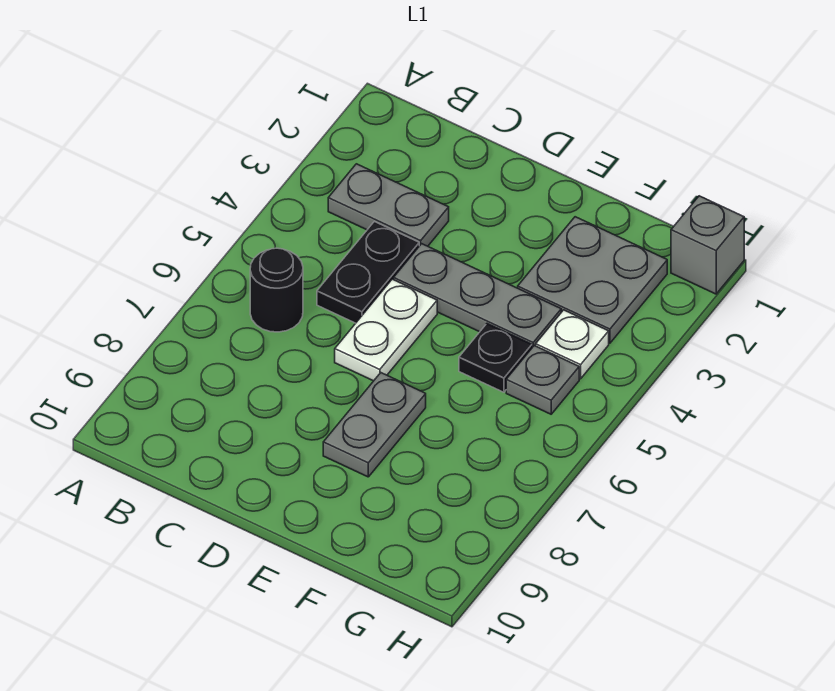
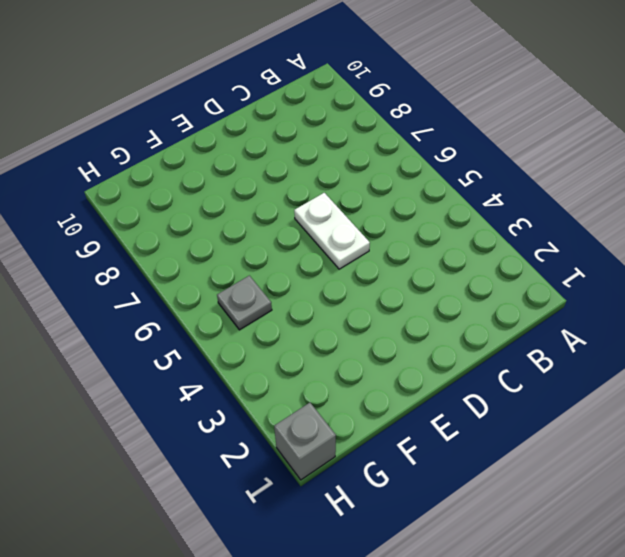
none -> grey 1x2 plate [328,164,449,246]
none -> black 1x1 round brick [250,248,303,332]

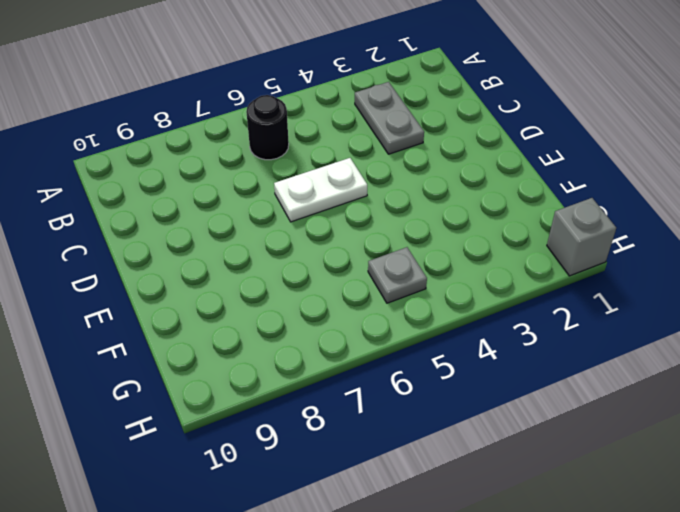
none -> black 1x2 plate [317,222,419,323]
none -> grey 1x3 plate [394,244,561,347]

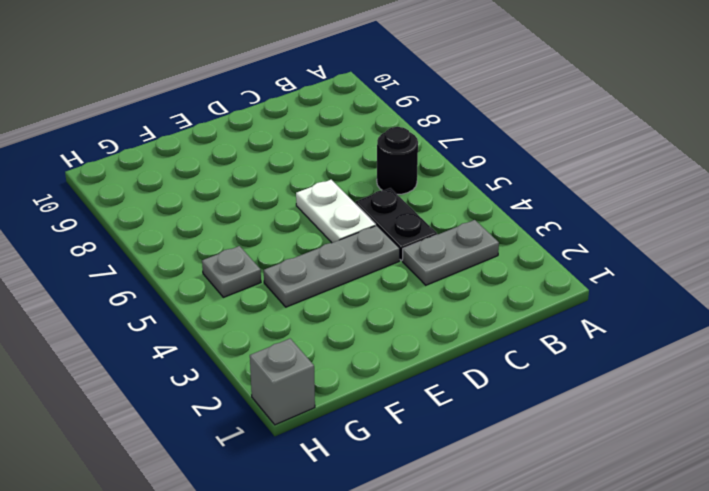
none -> grey 1x2 plate [323,373,426,477]
none -> grey 2x2 plate [518,217,667,343]

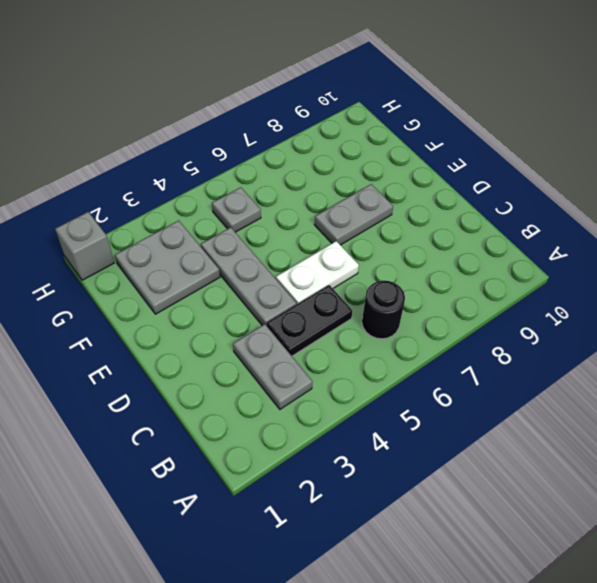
none -> black 1x1 plate [459,324,532,392]
none -> white 1x1 plate [536,310,609,379]

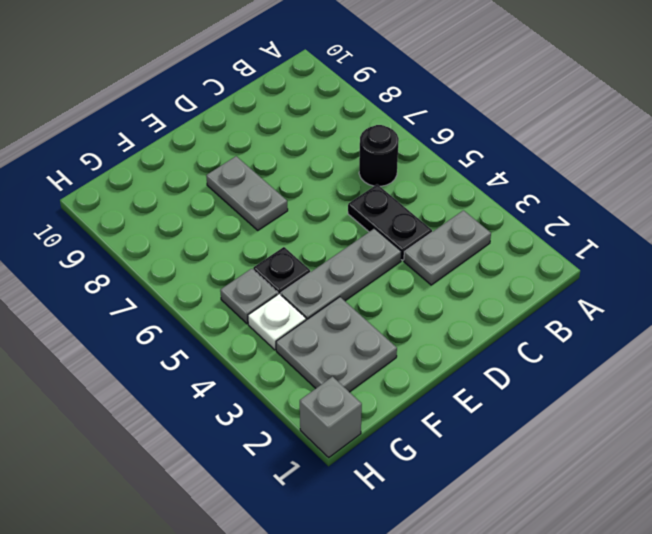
none -> white 1x2 plate [335,279,437,381]

